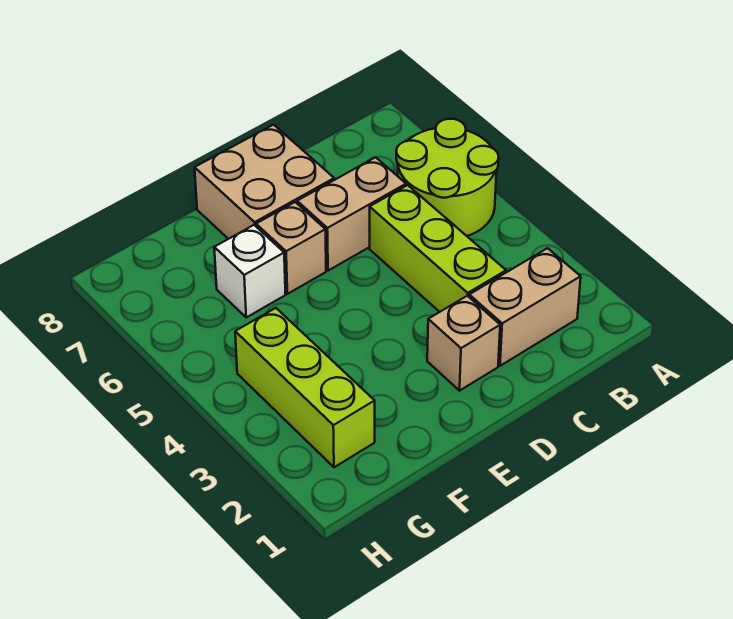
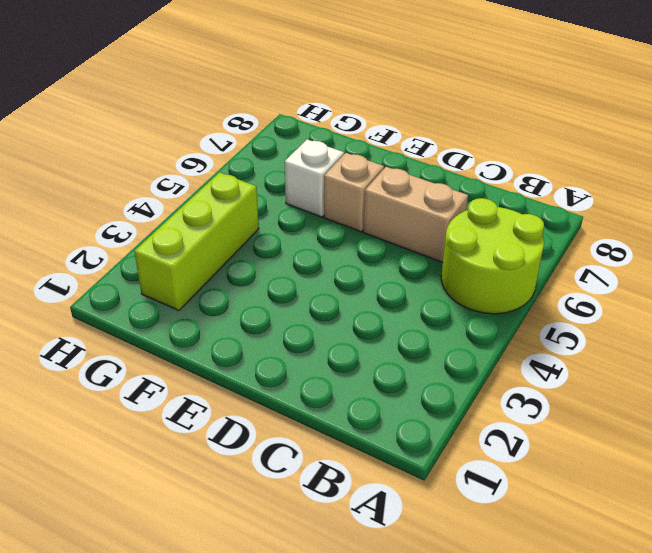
none -> tan 1x2 brick [469,248,581,366]
none -> lime 1x3 brick [370,185,506,312]

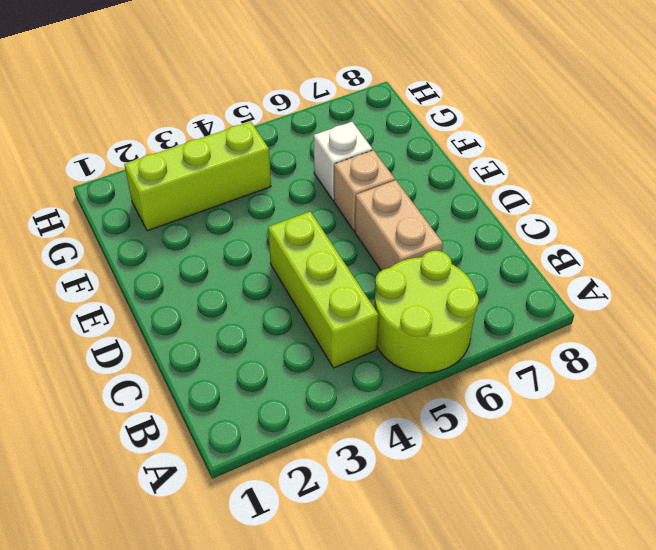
lime 1x3 brick [268,212,378,368] -> lime 1x3 brick turned to [370,185,506,312]
none -> tan 1x2 brick [469,248,581,366]
none -> tan 1x1 brick [427,296,500,391]

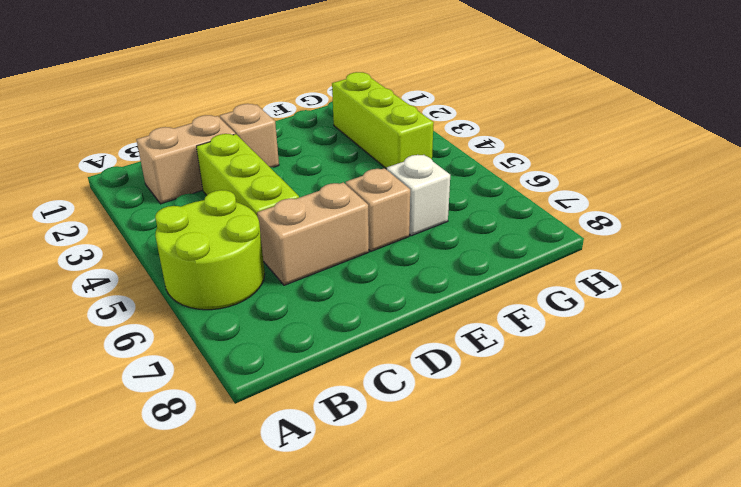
none -> tan 2x2 brick [195,125,334,239]

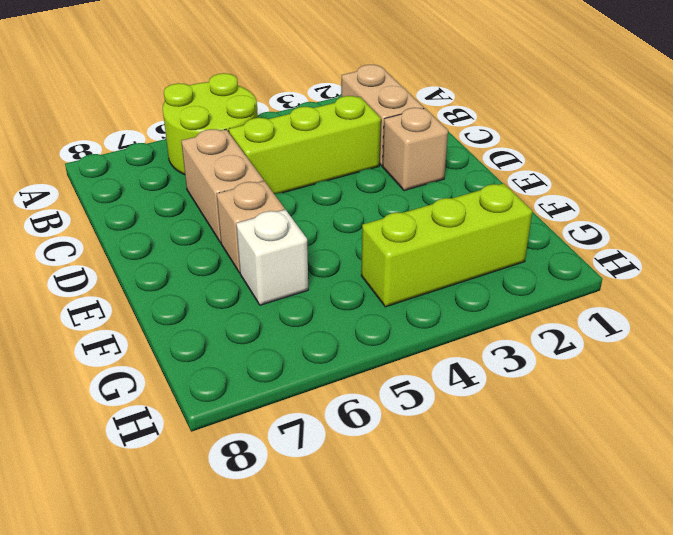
none -> tan 2x2 brick [195,125,334,239]

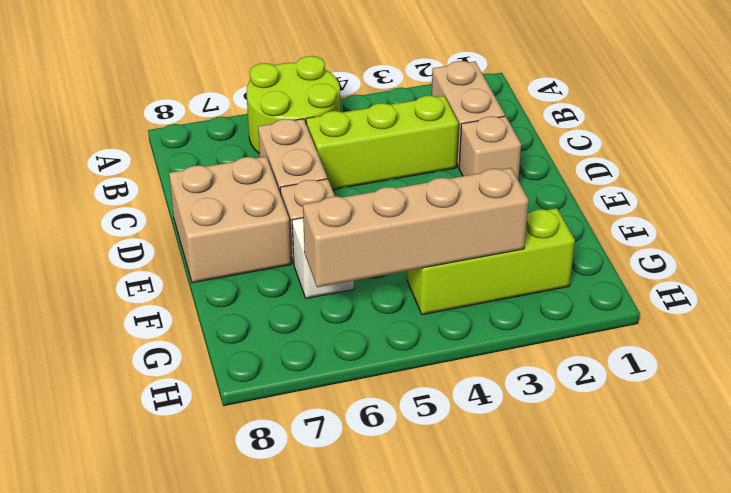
tan 1x4 brick [303,168,529,287] -> none

